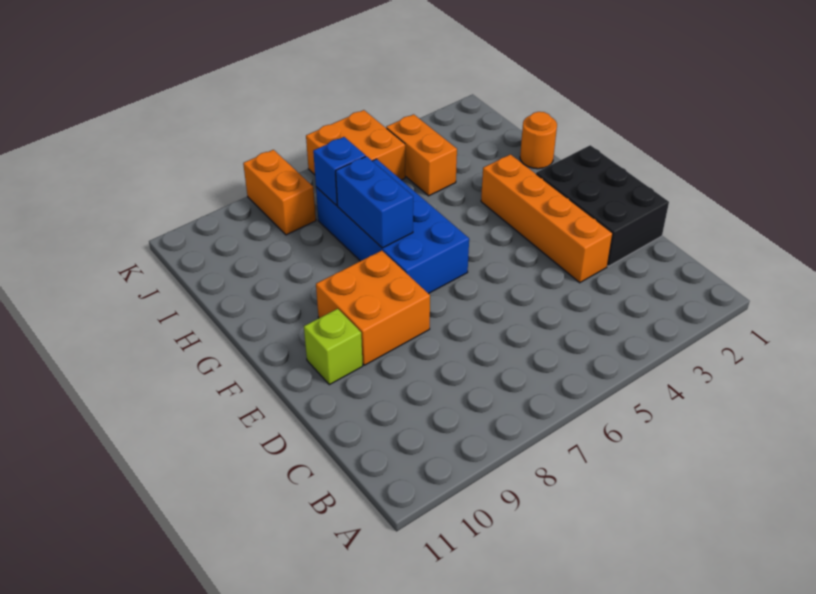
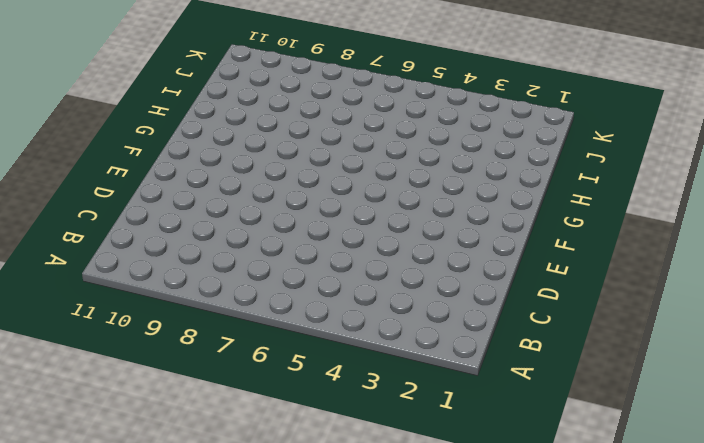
none -> black 2x3 brick [536,145,669,266]
none -> orange 1x4 brick [481,154,613,283]

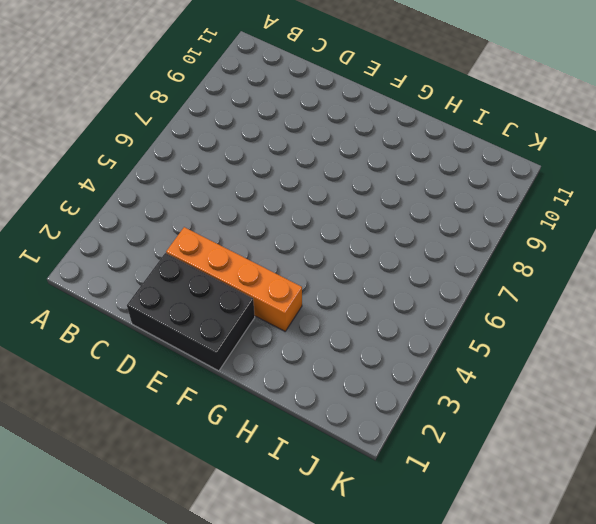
none -> orange 2x2 brick [316,251,430,365]
none -> lime 1x1 brick [304,309,363,385]

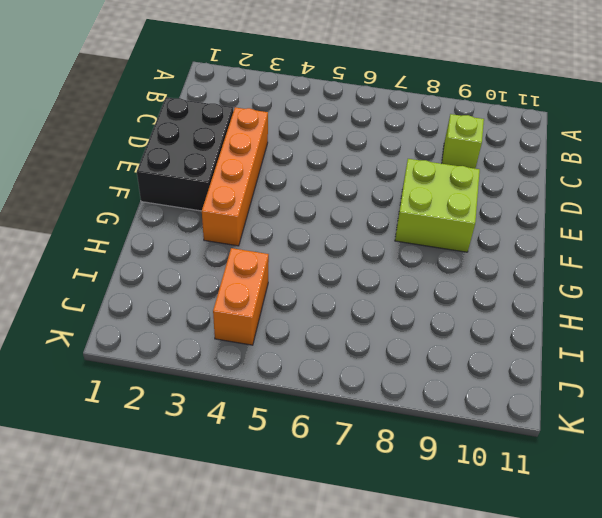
lime 1x1 brick [442,114,484,169] -> lime 1x1 brick moved to [304,309,363,385]
lime 2x2 brick [395,159,480,252] -> orange 2x2 brick [316,251,430,365]
none -> blue 2x4 brick [316,159,469,294]
none -> orange 1x1 round brick [520,112,557,169]

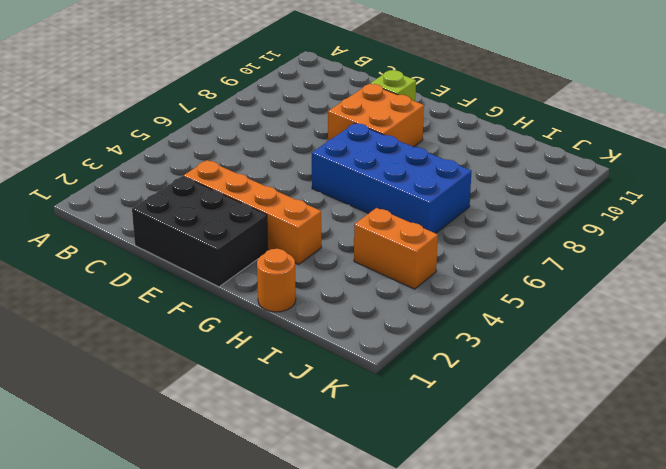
none -> orange 2x2 brick [306,110,405,180]
none -> orange 1x2 brick [243,150,316,235]

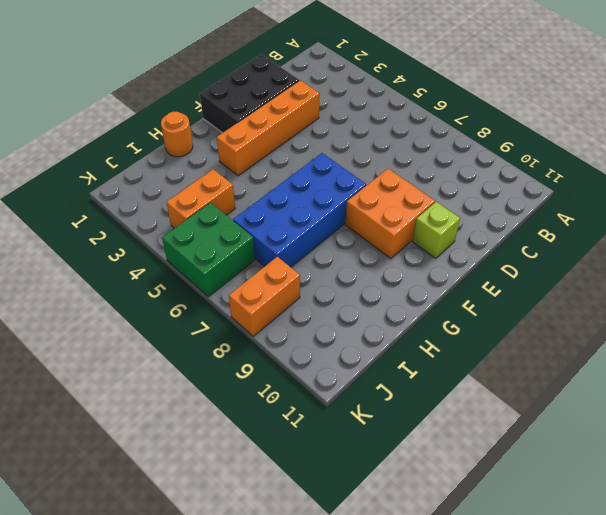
green 2x2 brick [162,203,255,297] -> orange 2x2 brick [306,110,405,180]
none -> blue 1x2 brick [336,156,413,248]
none -> blue 1x1 brick [313,137,366,206]

